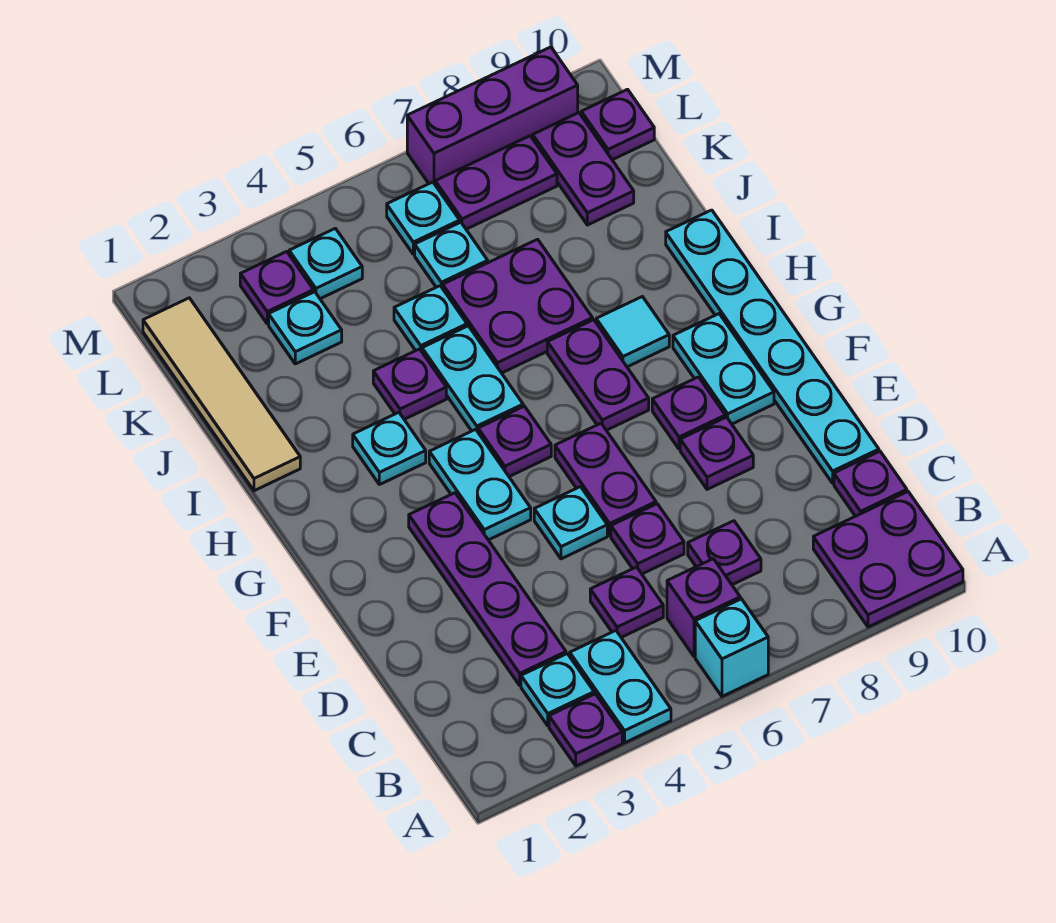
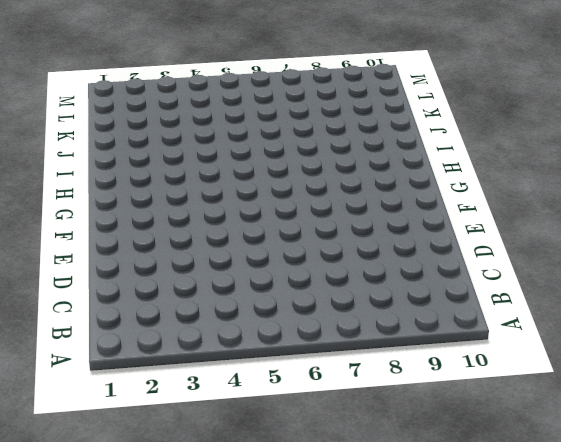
none -> purple 1x1 plate [549,694,622,766]
none -> cyan 1x2 plate [570,631,671,743]
none -> cyan 1x1 brick [695,599,768,696]
none -> purple 2x2 plate [813,492,963,627]

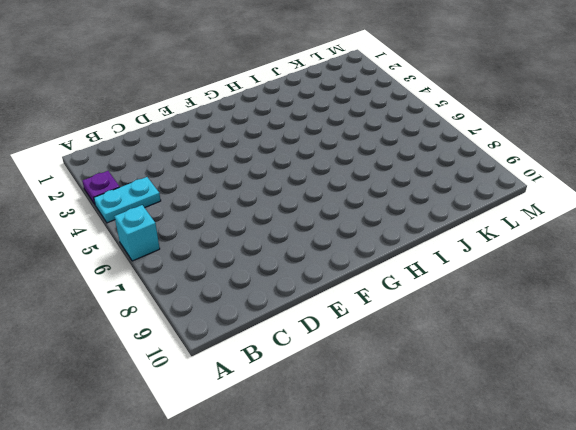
none -> purple 2x2 plate [813,492,963,627]
none -> cyan 1x1 plate [521,654,594,726]
none -> purple 1x1 brick [667,559,740,656]
none -> purple 1x4 plate [409,493,566,685]

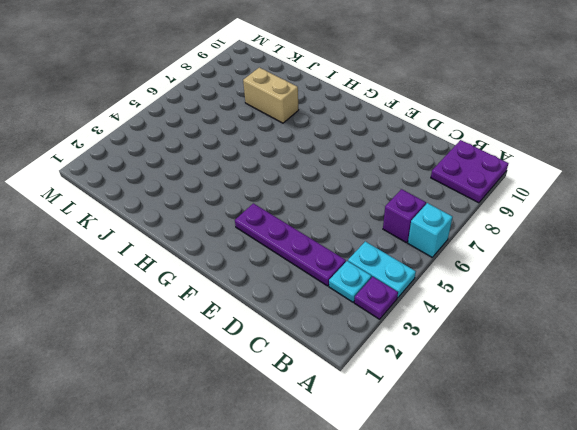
tan 1x2 brick [243,68,298,123] -> none
none -> purple 1x1 plate [590,567,663,637]
none -> purple 1x1 plate [688,521,761,585]
none -> purple 1x1 plate [834,451,907,516]
none -> purple 1x1 plate [611,504,684,574]

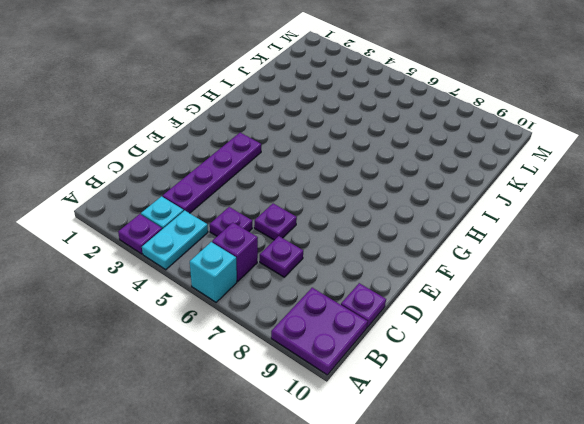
none -> cyan 1x6 plate [666,210,879,483]
none -> cyan 1x1 plate [534,487,607,559]
none -> purple 1x2 plate [555,423,656,536]
none -> purple 1x1 plate [680,417,753,489]

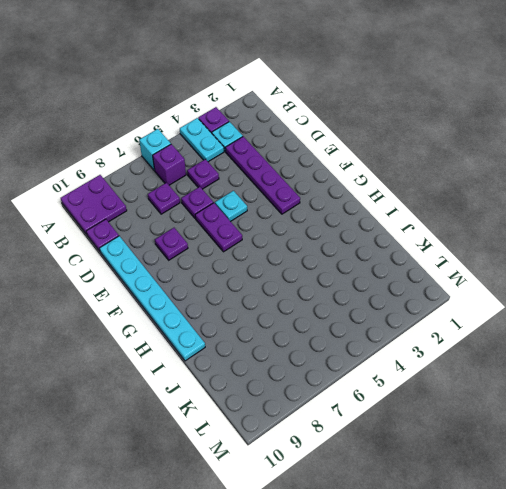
none -> cyan 1x2 plate [429,429,531,540]
none -> purple 1x1 plate [652,377,725,449]
none -> cyan 1x2 plate [673,314,774,424]
none -> purple 1x1 plate [478,406,551,476]

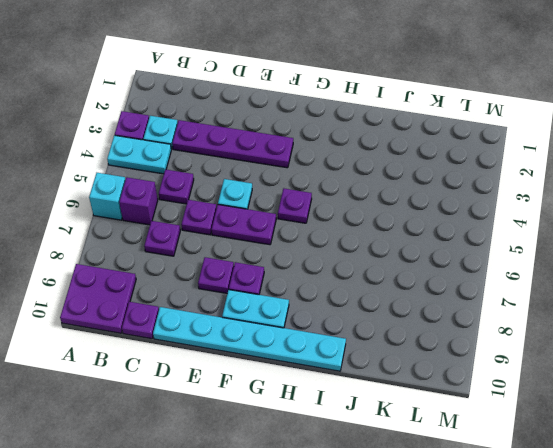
none -> cyan 1x2 plate [429,429,531,540]
none -> purple 1x2 plate [547,320,649,430]
none -> cyan 1x1 plate [353,412,426,485]
none -> cyan 1x2 plate [422,326,523,432]

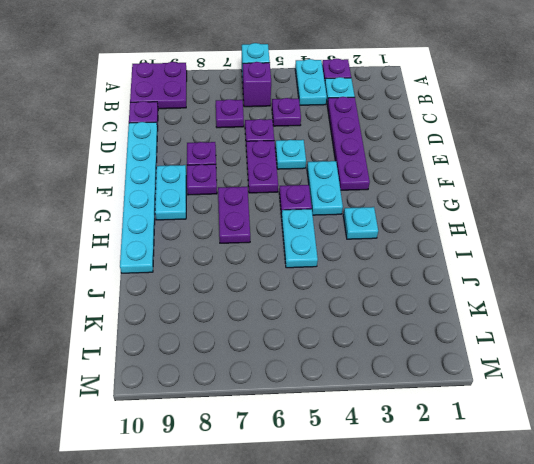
none -> cyan 1x1 tile [596,297,669,367]
none -> tan 1x4 tile [143,298,300,491]
none -> purple 1x1 plate [373,349,446,419]
none -> purple 2x2 plate [443,239,593,373]

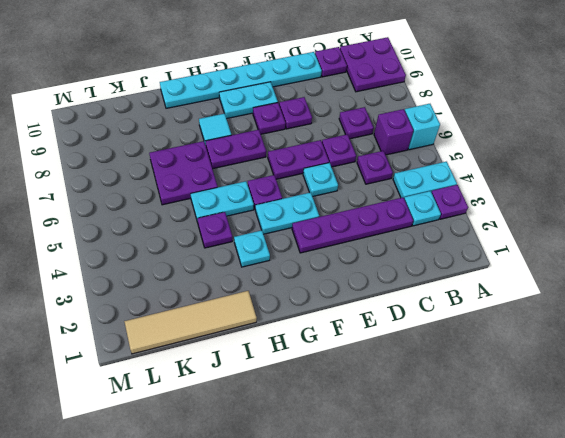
none -> cyan 1x1 plate [394,286,467,351]
none -> cyan 1x1 plate [269,292,342,364]
none -> cyan 1x1 plate [415,222,488,288]
none -> purple 1x2 plate [533,113,634,225]

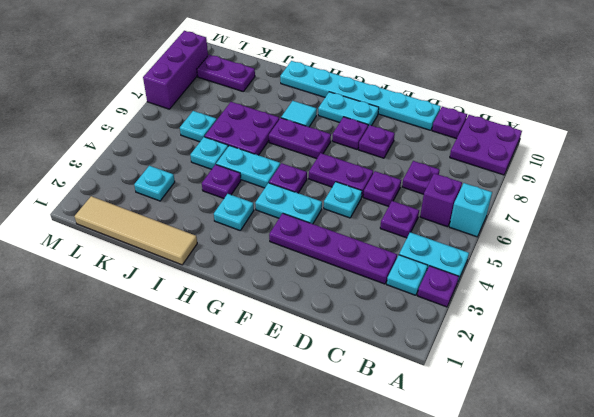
none -> purple 1x1 plate [240,252,314,324]
none -> cyan 1x1 plate [289,228,362,299]
none -> cyan 1x1 plate [387,182,460,254]
none -> purple 1x2 plate [435,136,557,229]

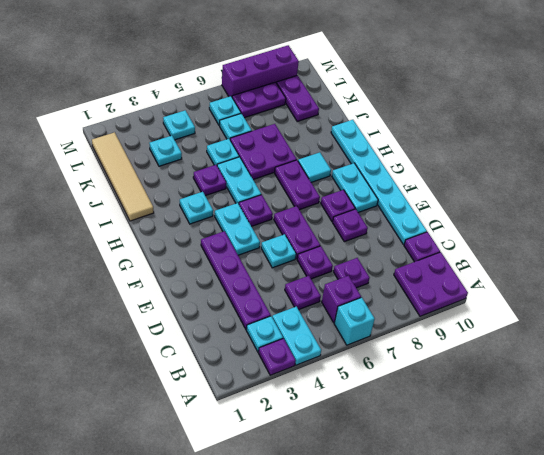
none -> purple 1x1 plate [240,252,314,324]
none -> purple 1x1 plate [581,89,654,160]

